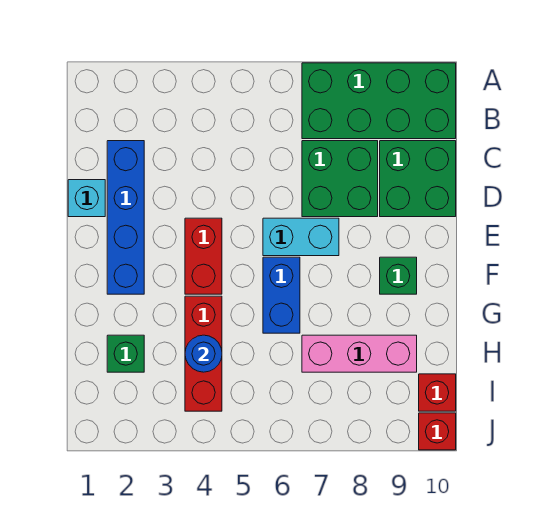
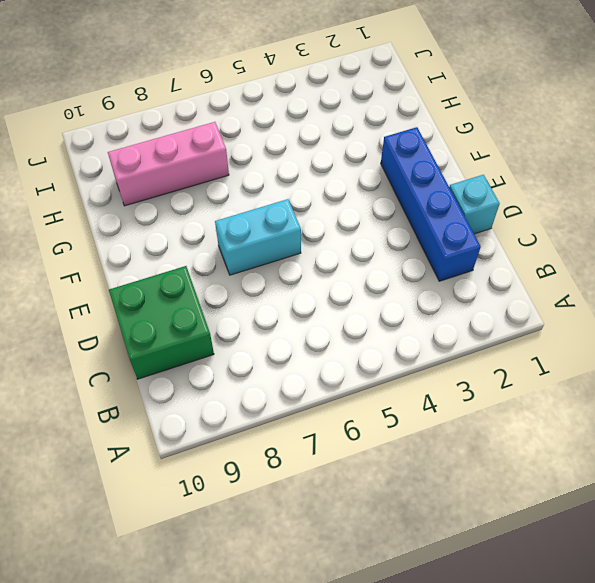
none -> green 2x4 brick [302,63,456,139]
none -> green 2x2 brick [302,141,378,217]
none -> red 1x2 brick [185,218,222,294]

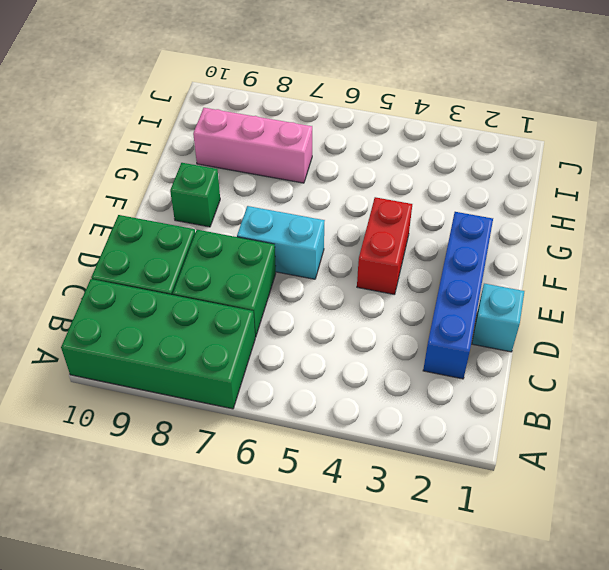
none -> blue 1x2 brick [263,257,300,333]
none -> red 1x3 brick [185,296,222,411]
none -> green 1x1 brick [107,335,144,372]

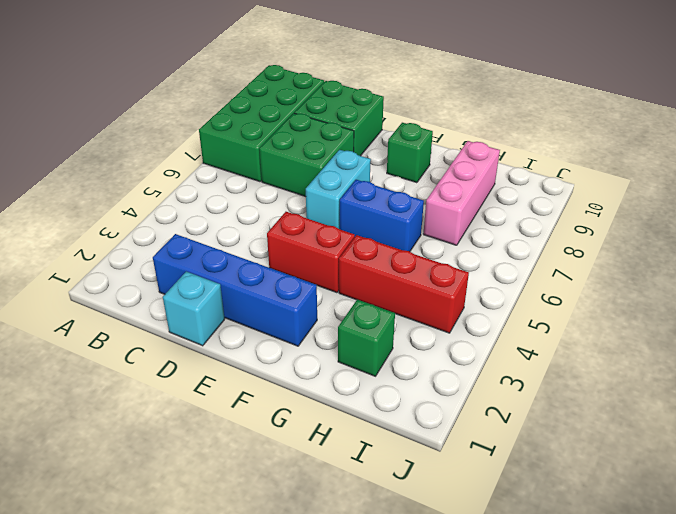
none -> red 1x1 brick [419,374,456,411]
none -> red 1x1 brick [419,413,456,450]
none -> blue 1x1 round brick [185,335,222,372]

